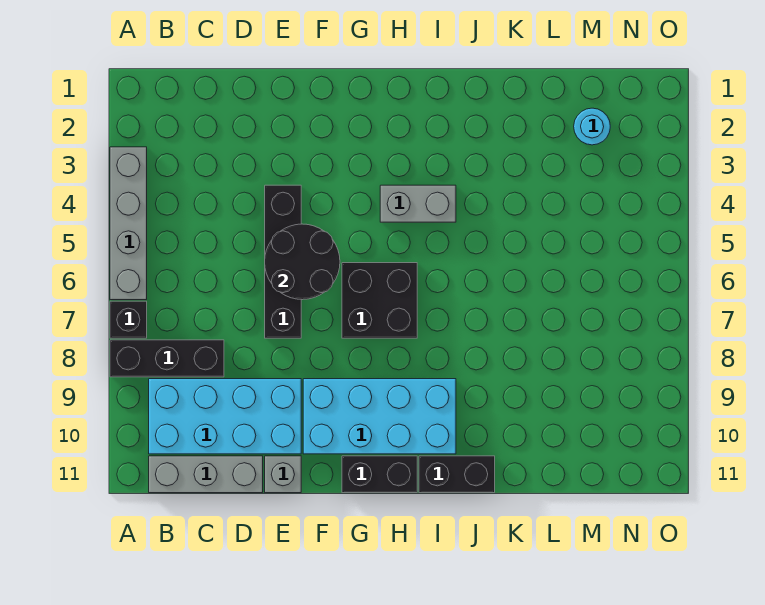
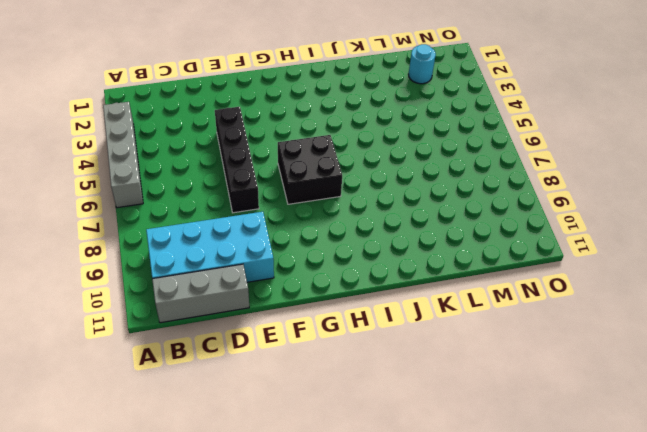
none -> black 1x1 brick [110,301,147,338]
none -> black 1x3 brick [110,340,224,377]
none -> grey 1x1 brick [265,456,301,493]

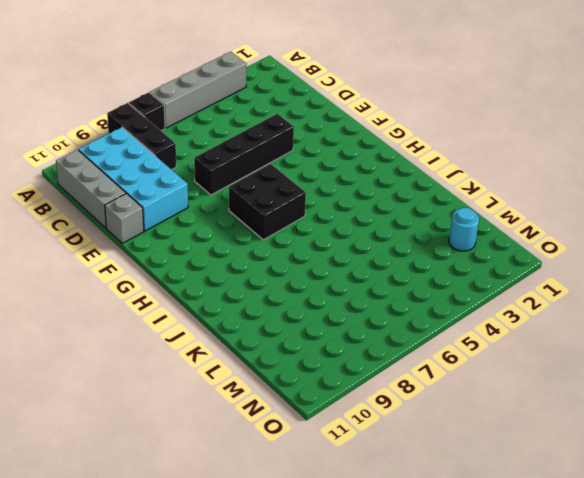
none -> cyan 2x4 brick [303,379,456,454]
none -> black 1x2 brick [342,456,417,493]
none -> grey 1x2 brick [380,185,456,222]

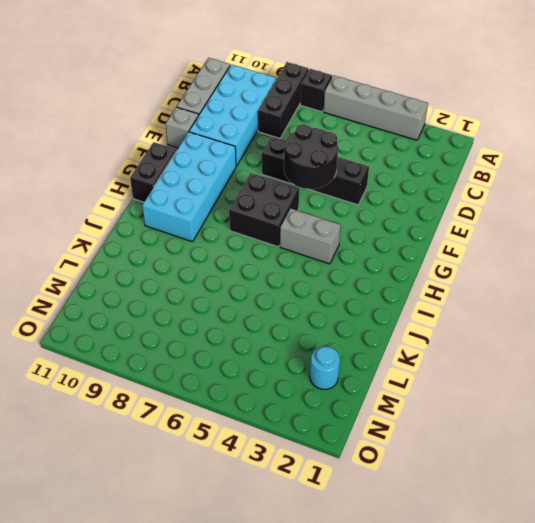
grey 1x2 brick [280,208,341,264] -> grey 1x2 brick turned to [380,185,456,222]
none -> black 1x2 brick [419,456,495,493]

